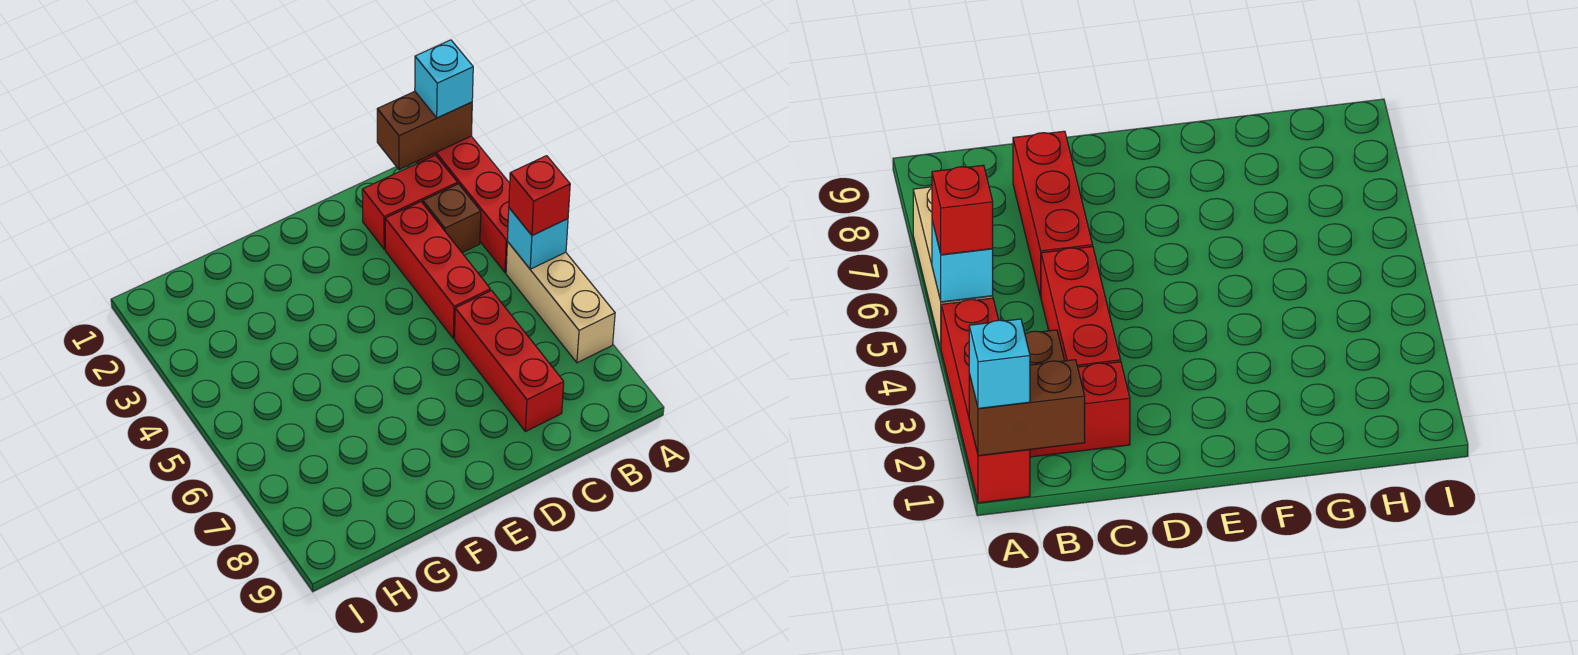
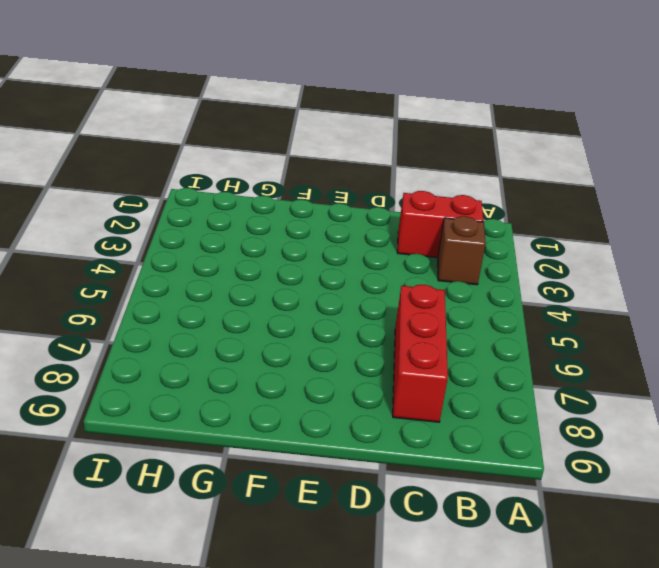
none -> red 1x4 brick [417,136,510,272]
none -> tan 1x3 brick [506,242,615,363]

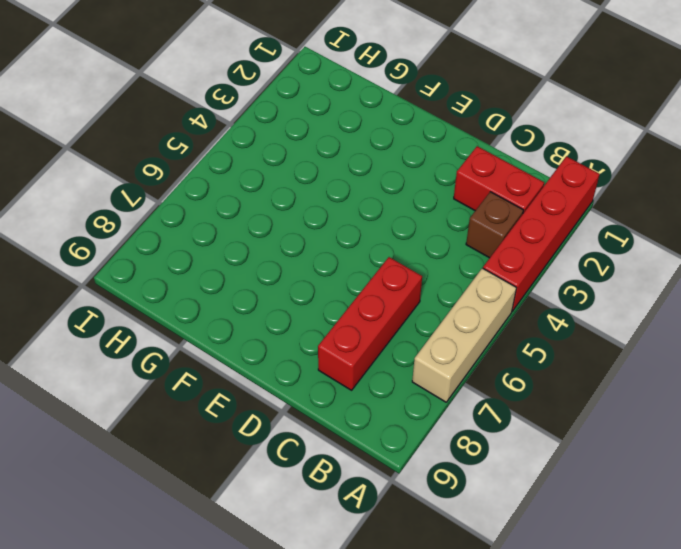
none -> red 1x3 brick [385,202,490,339]
none -> brown 1x2 brick [377,92,472,170]

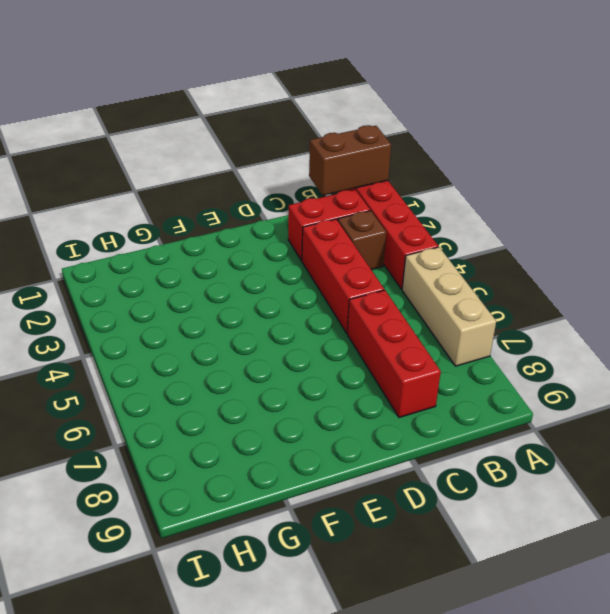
none -> cyan 1x1 brick [507,208,568,269]
none -> cyan 1x1 brick [415,40,473,118]

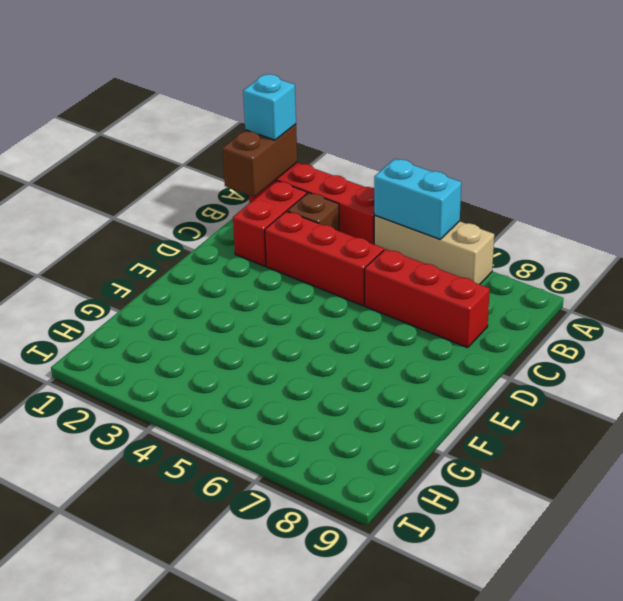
cyan 1x2 brick [374,159,461,239] -> cyan 1x1 brick [507,208,568,269]
none -> red 1x1 brick [509,156,570,235]

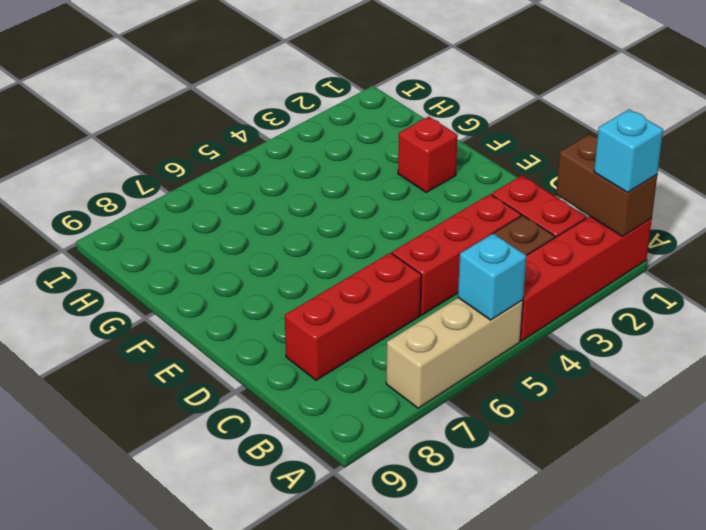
red 1x1 brick [398,117,458,192] -> red 1x1 brick moved to [509,156,570,235]

